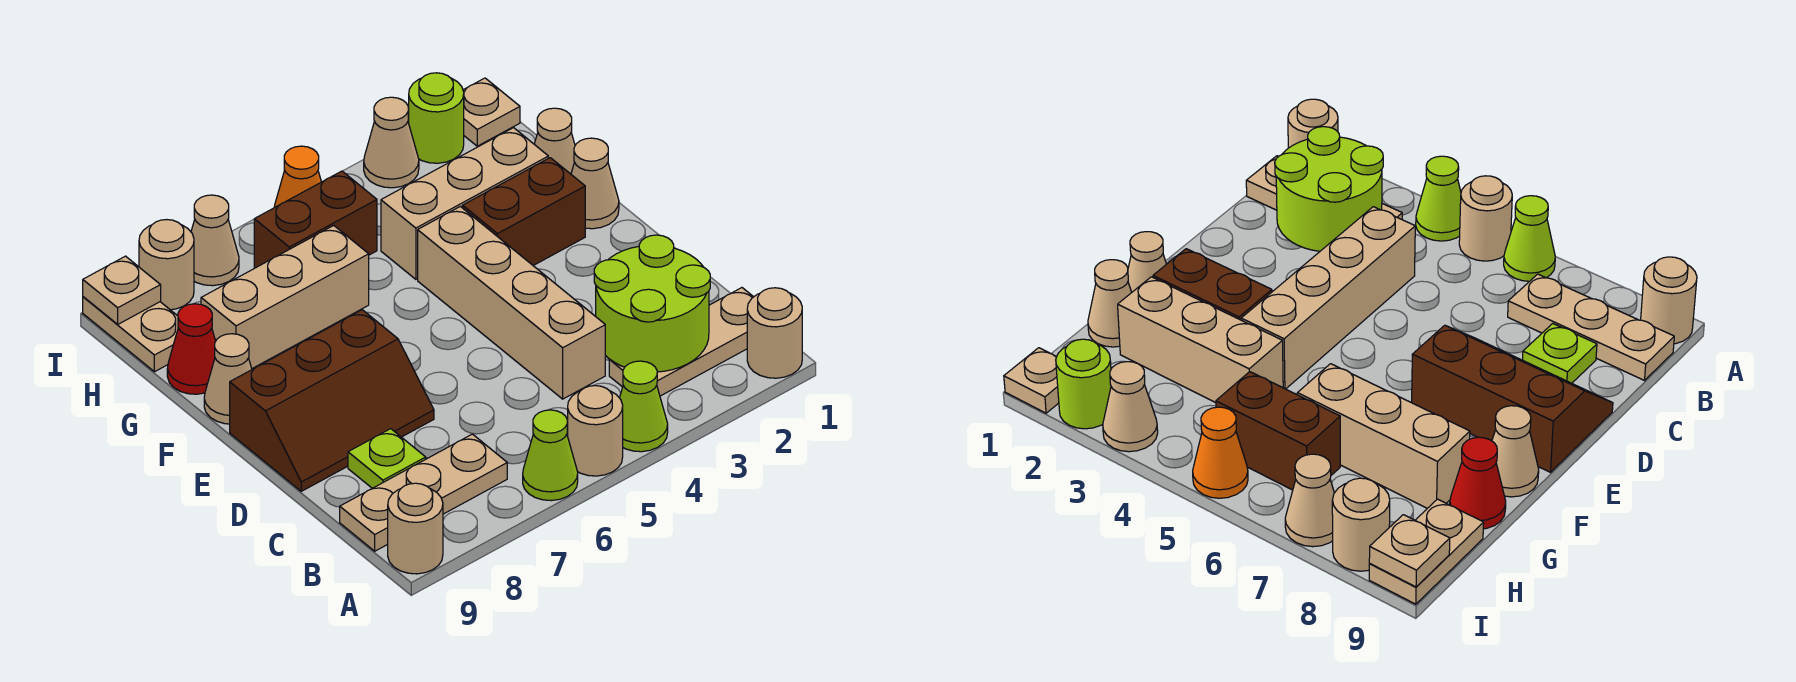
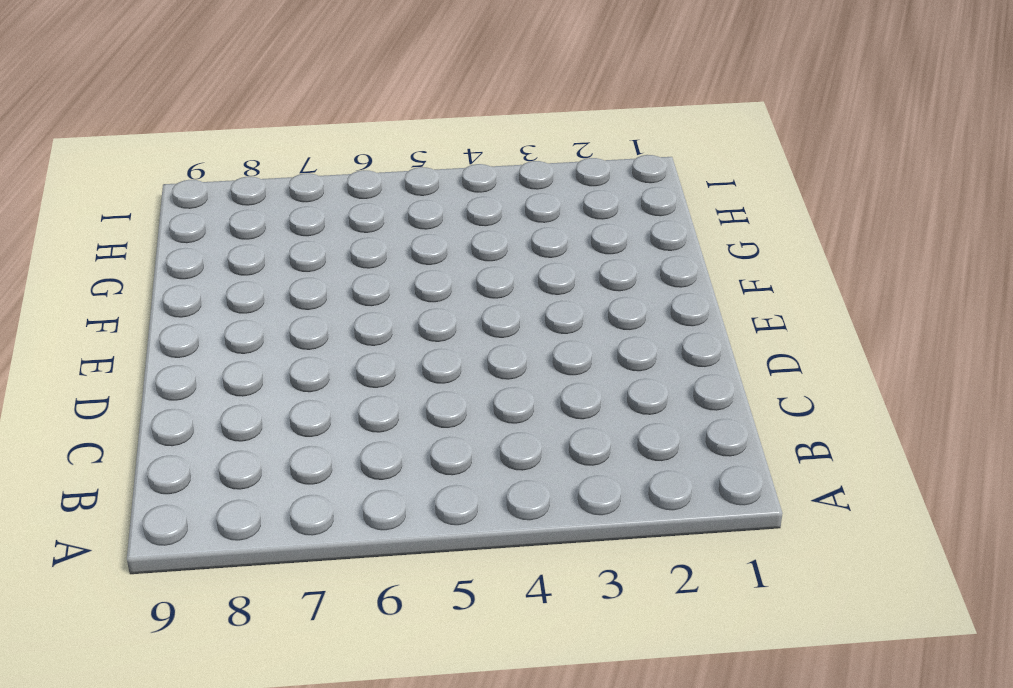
none -> tan 1x1 round brick [747,288,802,378]
none -> lime 1x1 cone [620,361,668,452]
none -> tan 1x1 round brick [567,386,623,476]

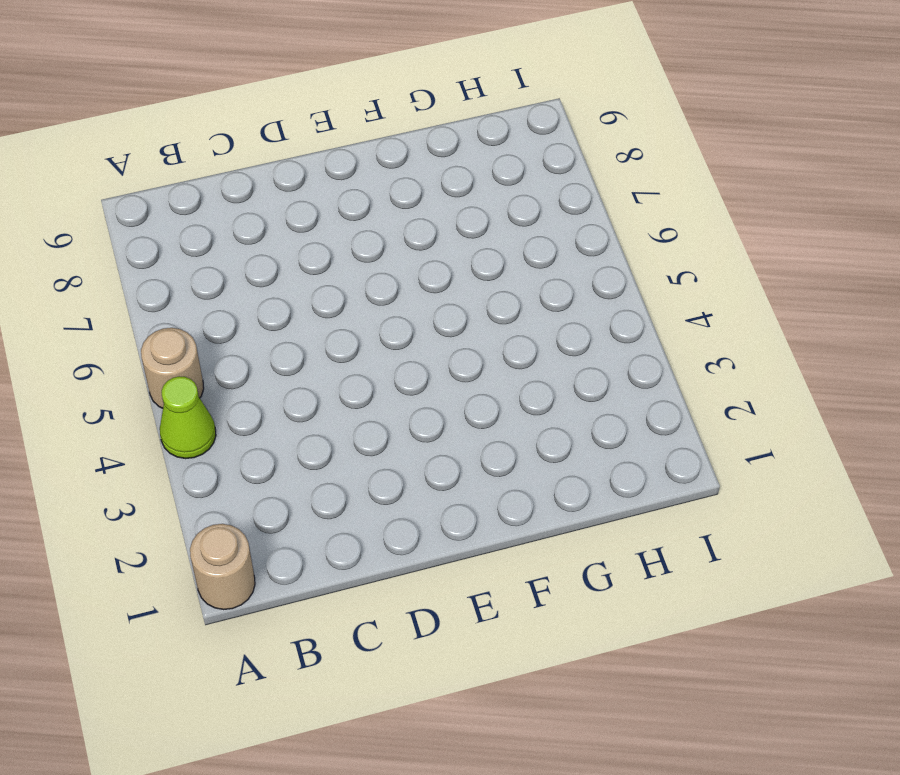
none -> lime 1x1 cone [523,410,578,501]
none -> tan 1x1 round brick [388,483,443,574]
none -> tan 1x3 plate [609,288,753,396]

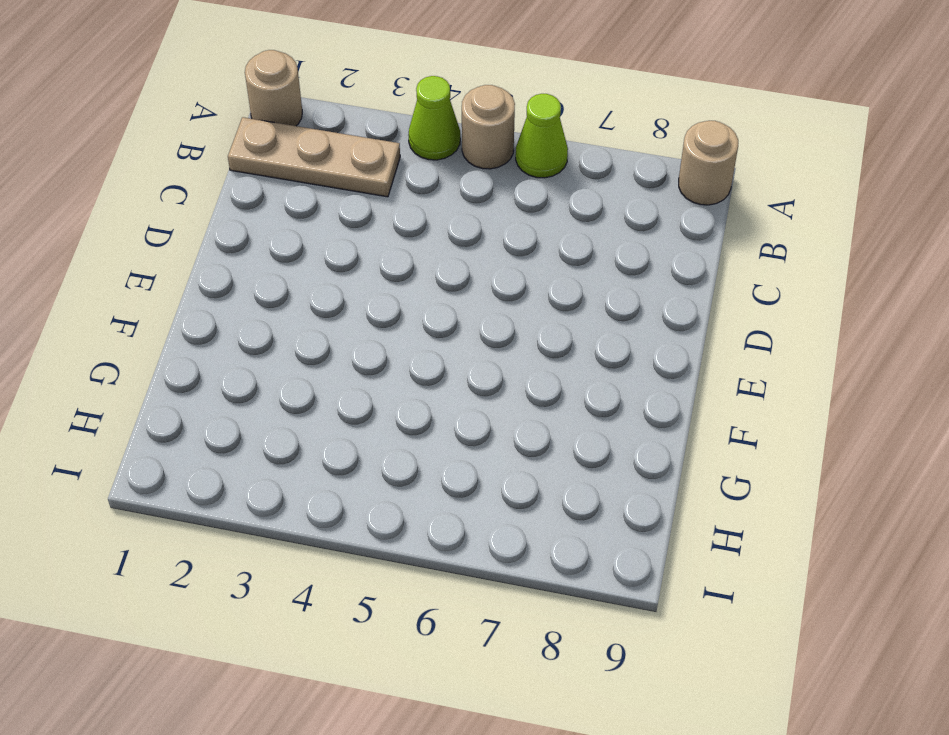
none -> tan 1x3 plate [340,434,507,551]
none -> tan 1x4 brick [418,206,605,399]
none -> lime 1x1 plate [348,429,426,488]

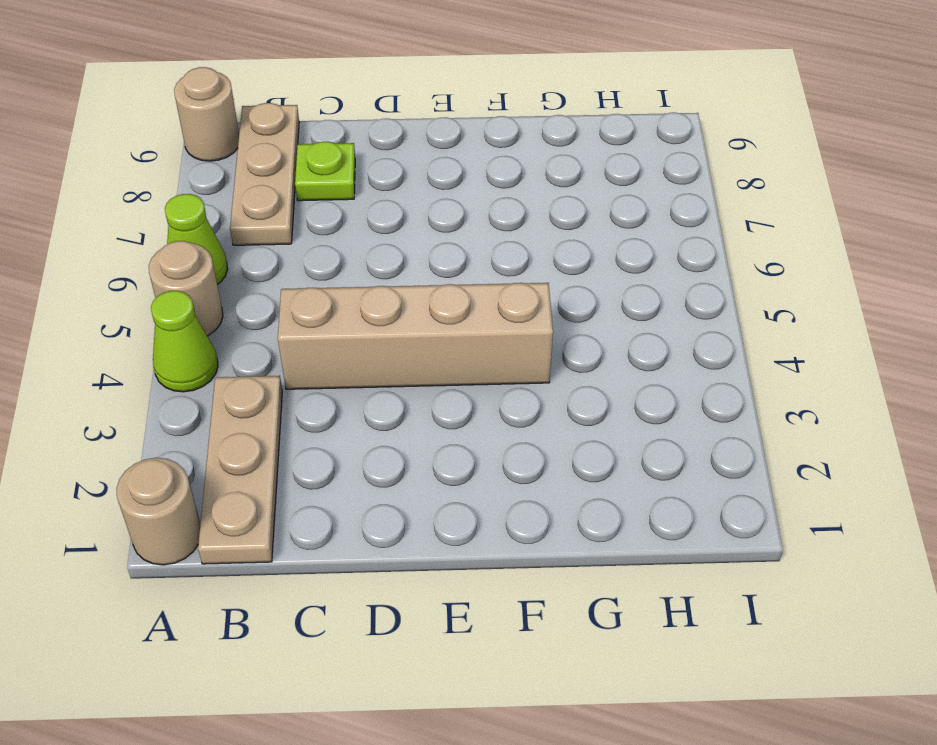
none -> brown 2x3 slope [230,310,434,491]
none -> tan 1x1 cone [571,138,619,229]
none -> brown 1x2 brick [463,158,585,266]

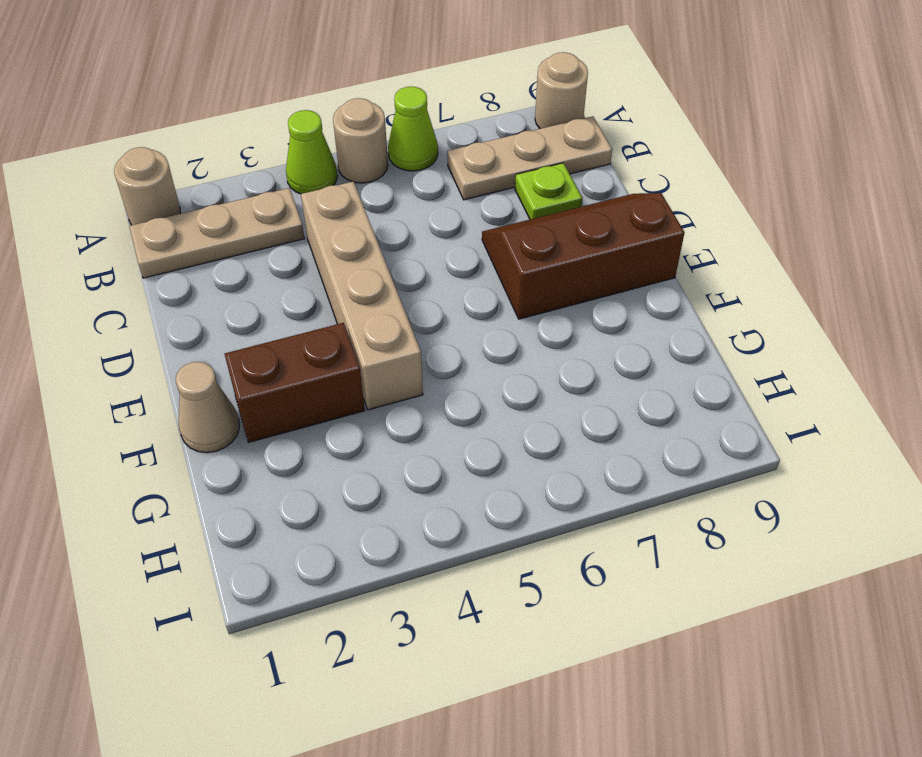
none -> tan 1x1 cone [204,334,252,424]
none -> tan 1x1 cone [534,108,575,174]
none -> tan 1x3 brick [381,128,548,279]

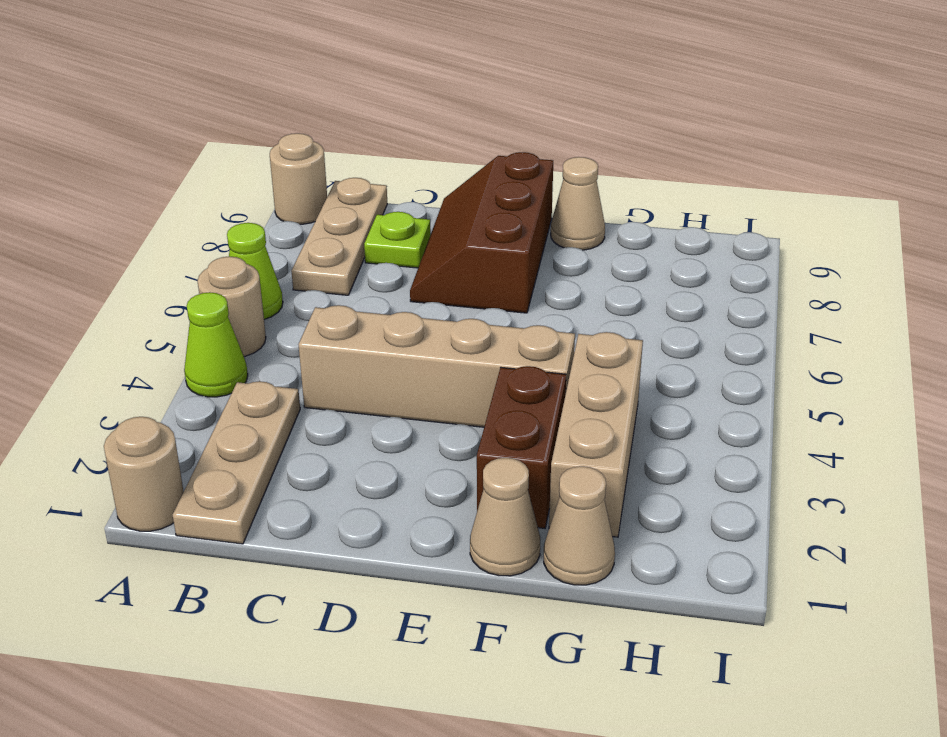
none -> tan 1x3 brick [201,225,369,368]
none -> red 1x1 cone [167,304,216,394]
none -> brown 1x2 brick [254,171,377,268]

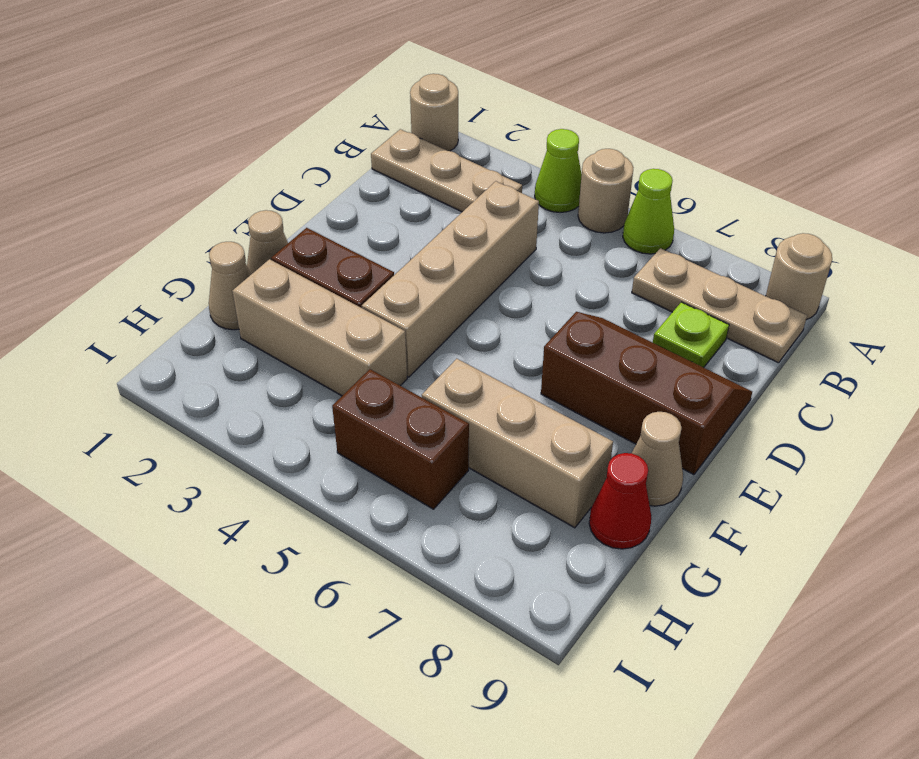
none -> tan 1x2 plate [83,297,178,372]
none -> tan 1x1 plate [463,78,520,146]
none -> lime 1x1 round brick [409,73,464,163]

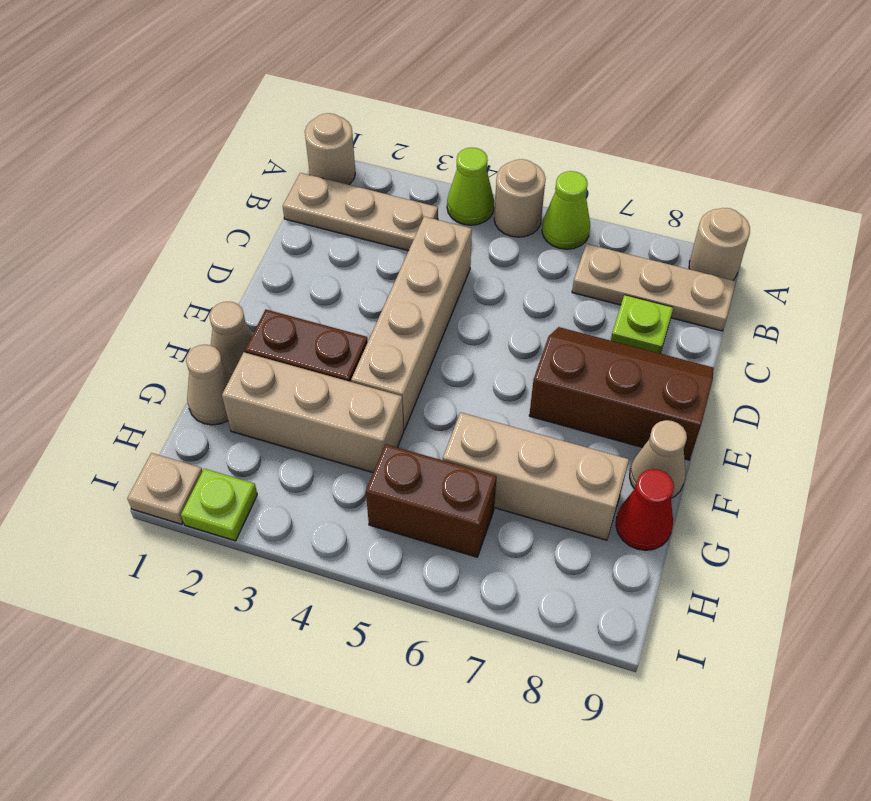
lime 1x1 plate [181,469,257,541] -> lime 1x1 round brick [409,73,464,163]
none -> tan 1x2 plate [83,297,178,372]
none -> tan 1x1 cone [364,97,419,188]
none -> orange 1x1 cone [274,146,321,208]

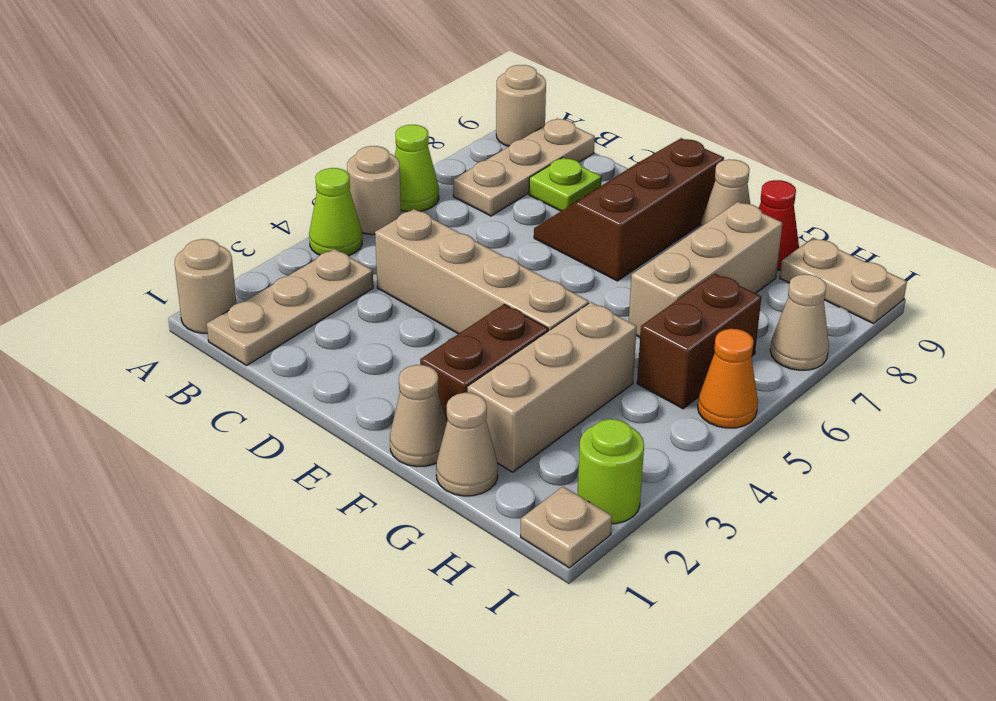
none -> tan 1x1 cone [364,97,419,188]
none -> tan 1x1 round brick [139,220,194,310]
none -> lime 2x2 round brick [594,235,710,372]

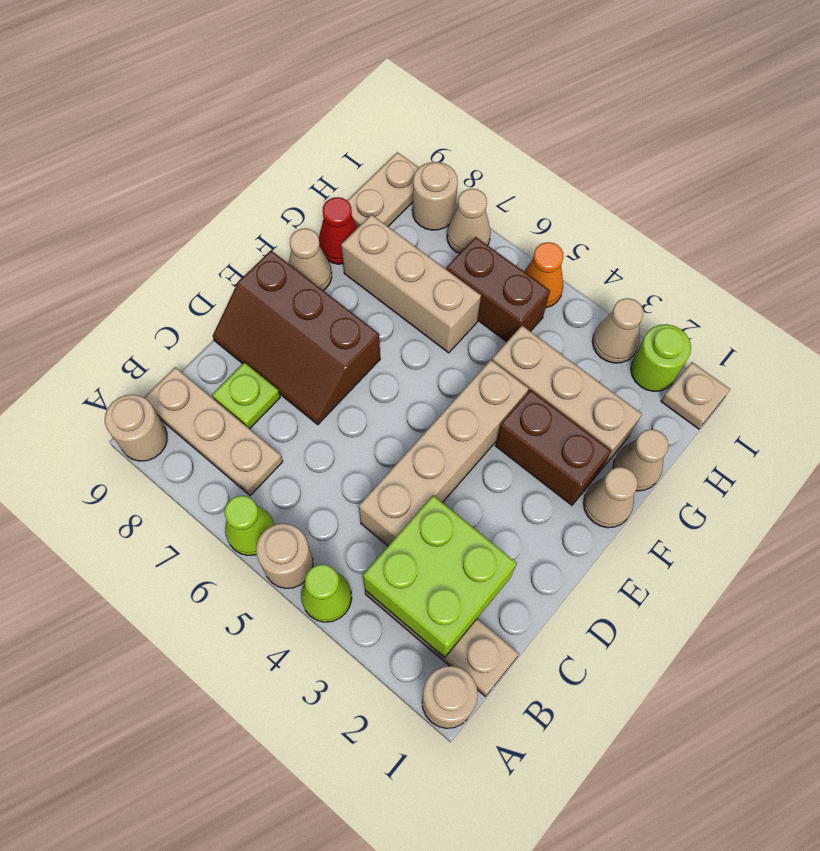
lime 2x2 brick [363,496,517,658] -> lime 2x2 round brick [594,235,710,372]
none -> tan 1x1 plate [83,256,161,325]

